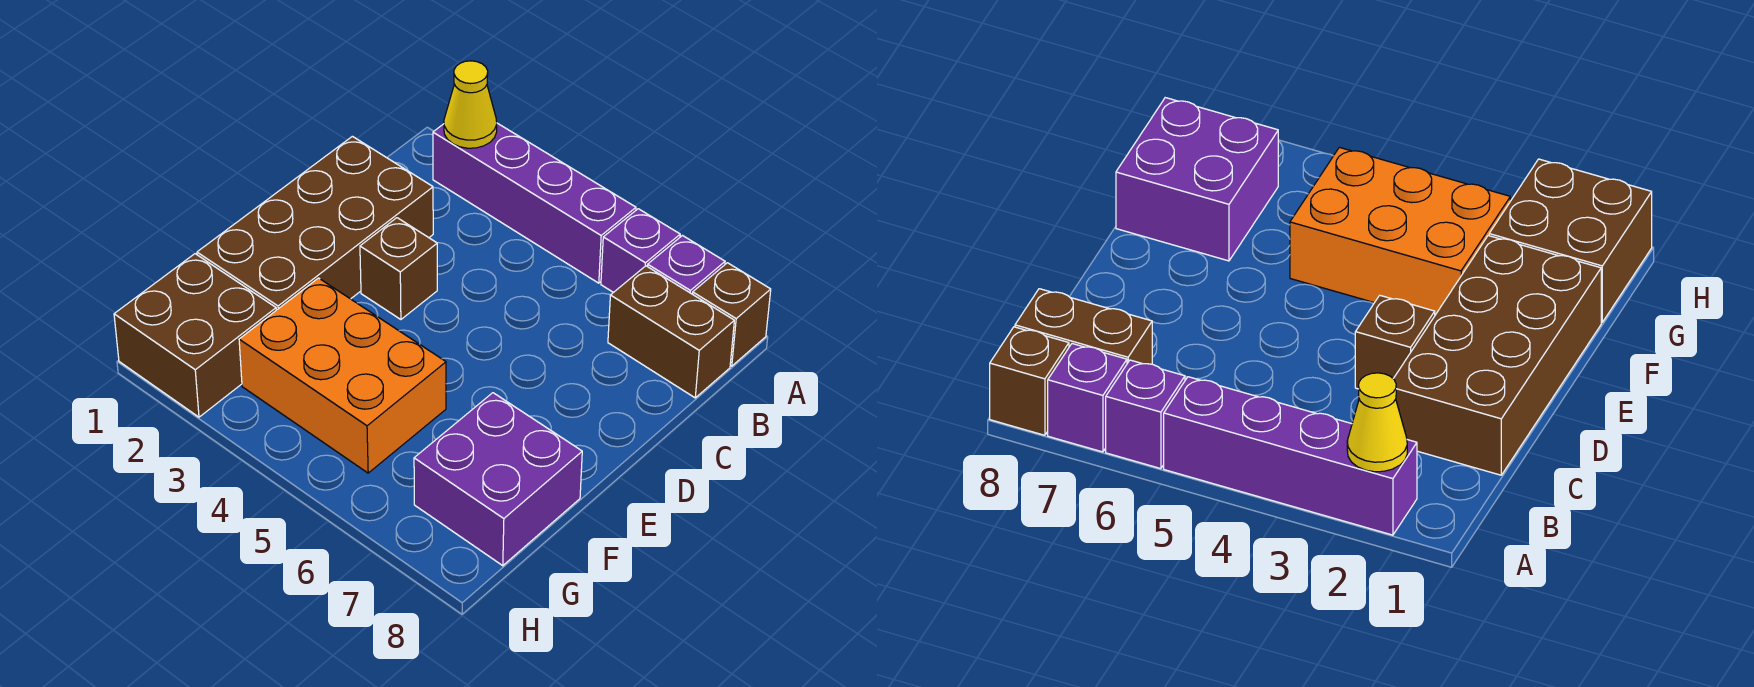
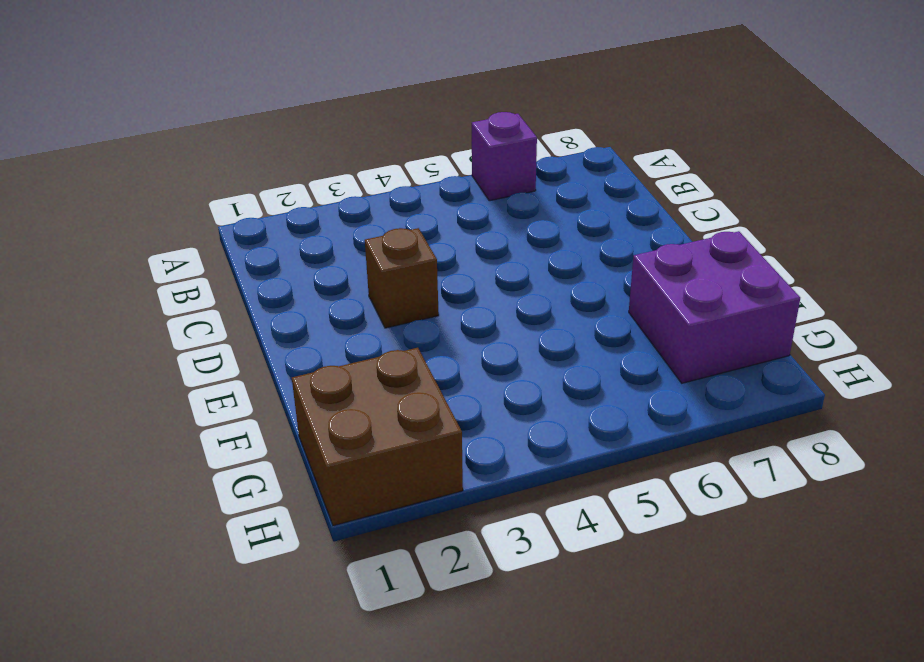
none -> purple 1x4 brick [433,123,636,283]
none -> purple 1x1 brick [647,236,725,294]

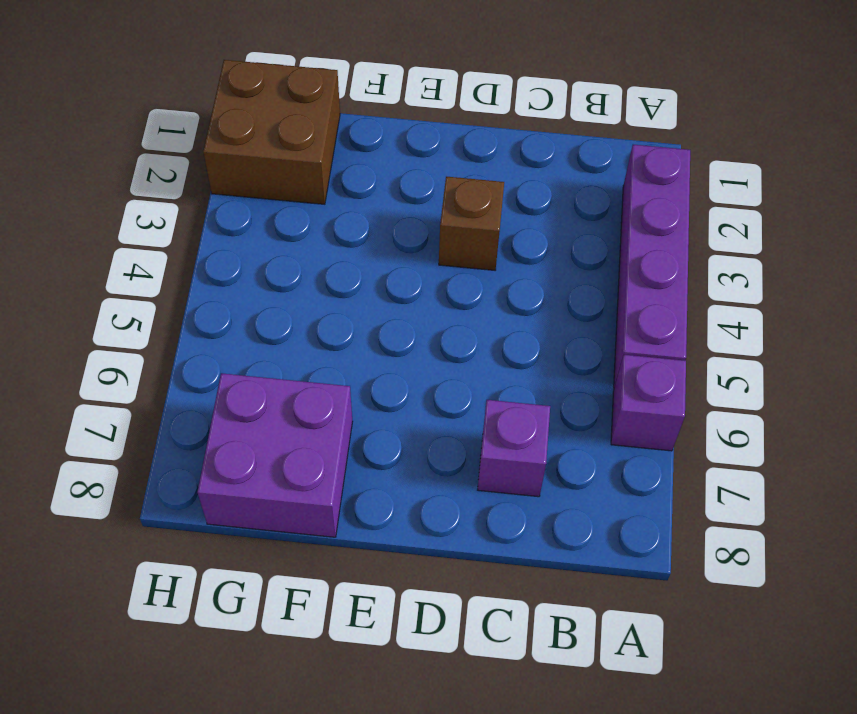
purple 1x1 brick [478,400,550,497] -> purple 1x1 brick moved to [647,236,725,294]
none -> brown 1x1 brick [693,263,771,366]
none -> brown 1x2 brick [608,266,734,398]

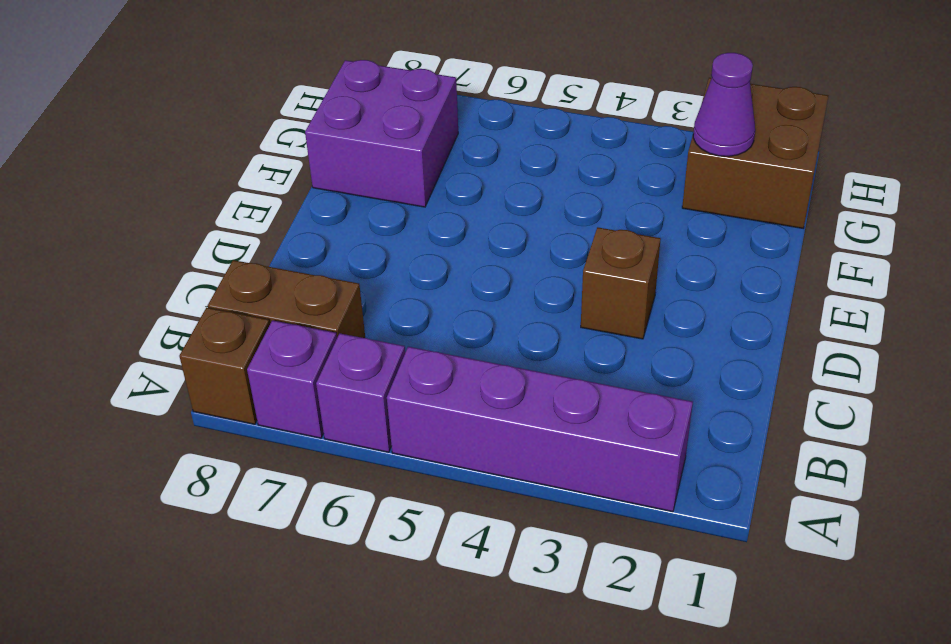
purple 1x1 cone [693,53,755,156] -> none
none -> brown 2x4 brick [197,136,433,310]
none -> orange 2x3 brick [239,278,446,473]

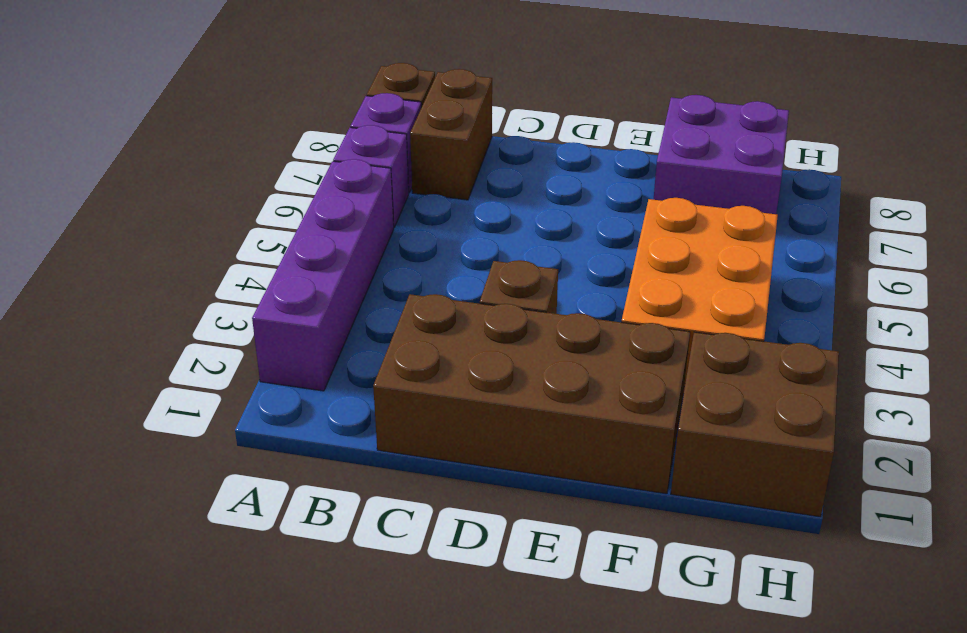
none -> yellow 1x1 cone [444,61,497,148]

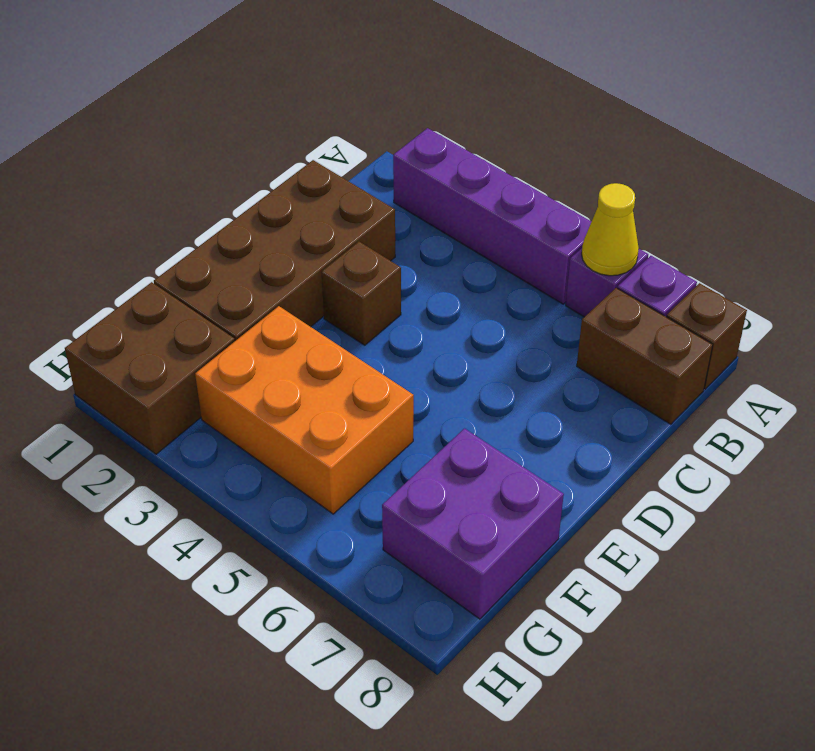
yellow 1x1 cone [582,183,639,276] -> yellow 1x1 cone moved to [444,61,497,148]

